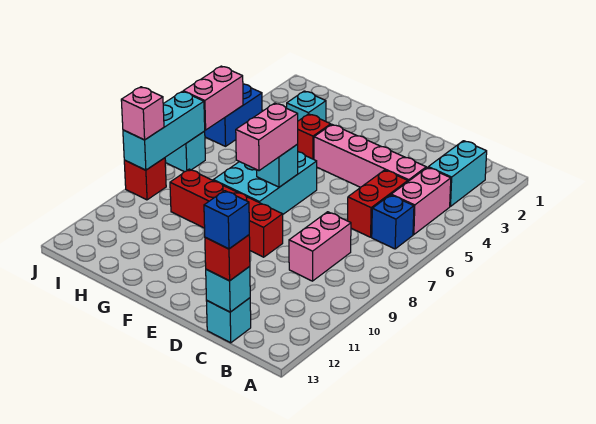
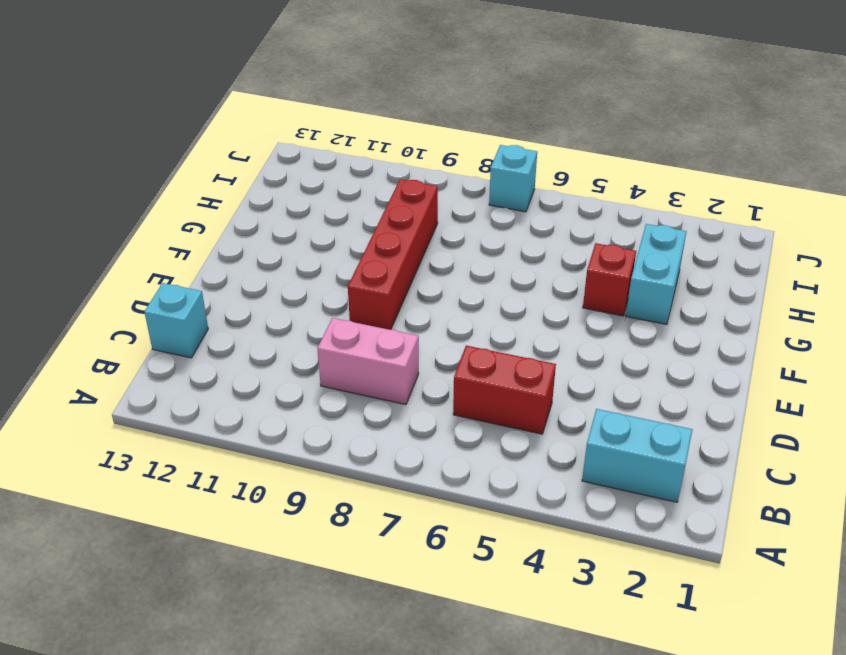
cyan 1x2 brick [626,224,687,324] -> cyan 1x1 brick [287,91,326,121]
none -> pink 1x2 brick [391,167,451,235]
none -> blue 1x1 brick [372,195,414,249]
none -> pink 1x4 brick [314,125,426,188]

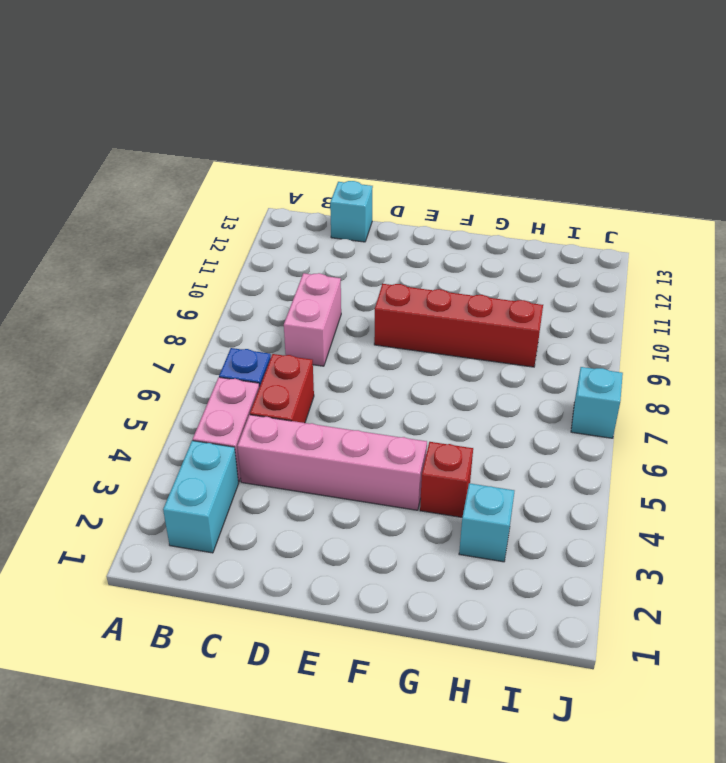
none -> cyan 2x3 brick [213,152,317,214]
none -> blue 1x2 brick [205,84,262,146]
none -> red 1x1 brick [124,158,166,200]

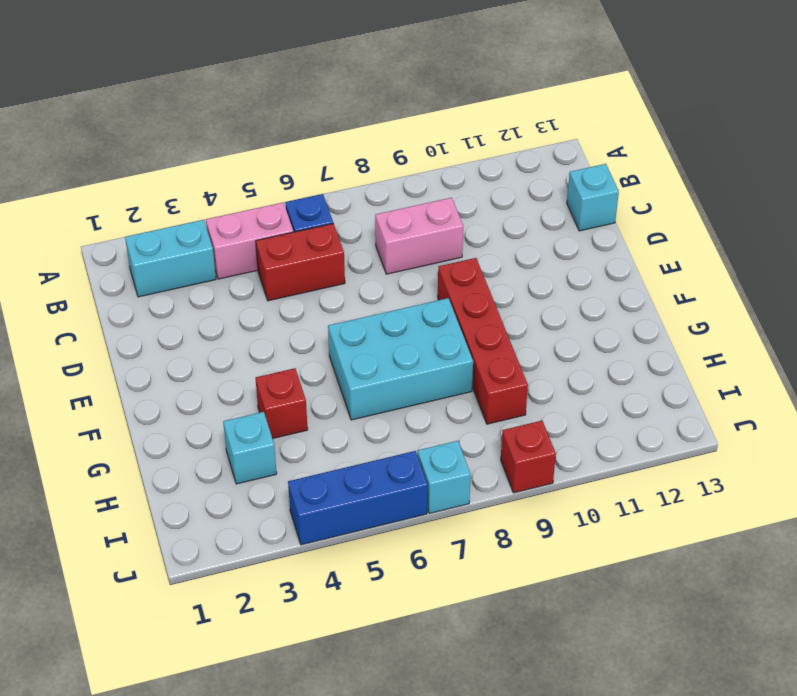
blue 1x3 brick [288,451,428,545] -> blue 1x2 brick [205,84,262,146]
none -> pink 1x4 brick [314,125,426,188]
none -> cyan 1x1 brick [206,266,250,312]
none -> cyan 1x1 brick [256,144,298,187]

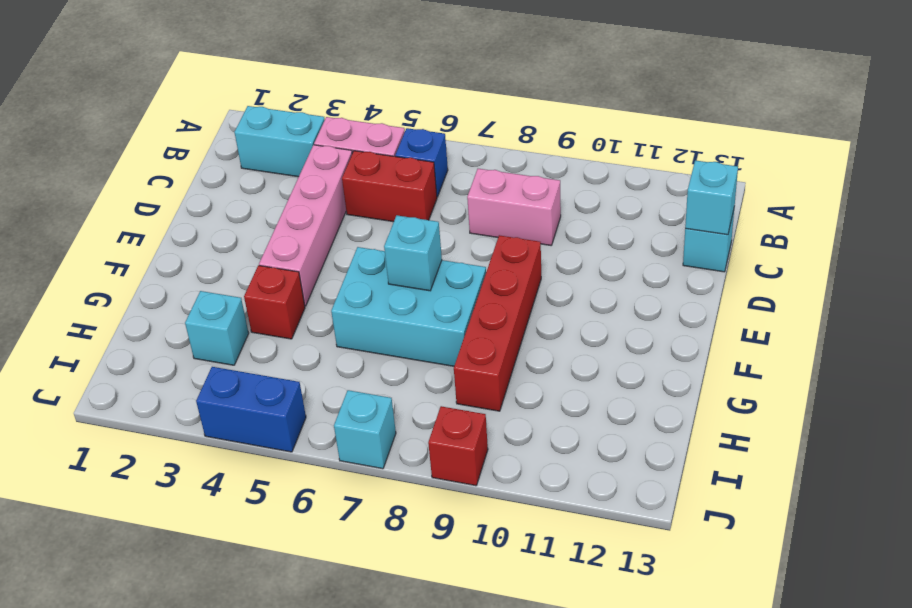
none -> pink 1x2 brick [183,66,243,130]
none -> cyan 1x3 brick [123,91,205,170]
none -> red 1x1 brick [205,235,250,281]

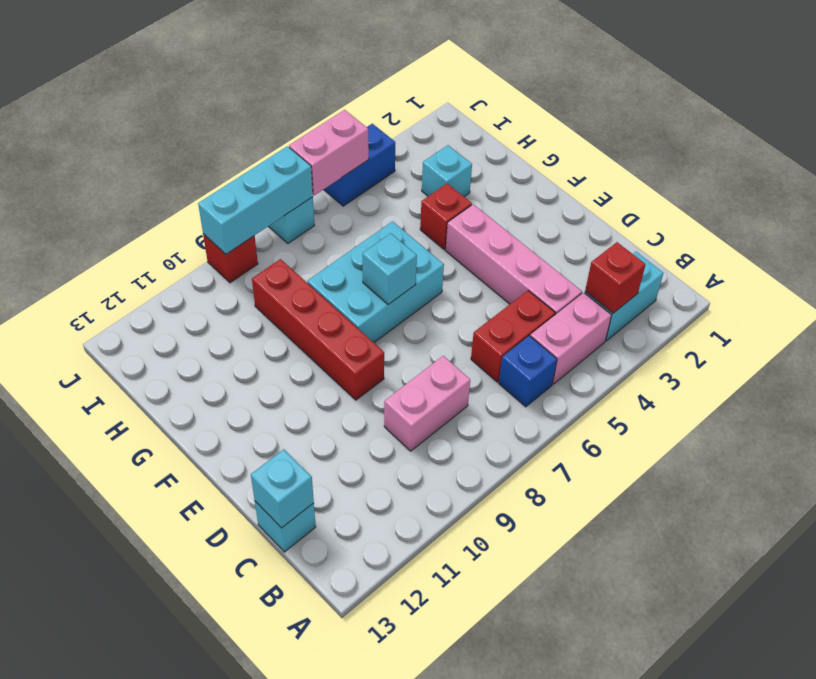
red 1x1 brick [585,242,646,313] -> red 1x1 brick moved to [205,235,250,281]
none -> pink 1x2 brick [236,103,298,171]
none -> pink 1x1 brick [121,87,164,140]
none -> blue 1x1 brick [204,191,249,249]

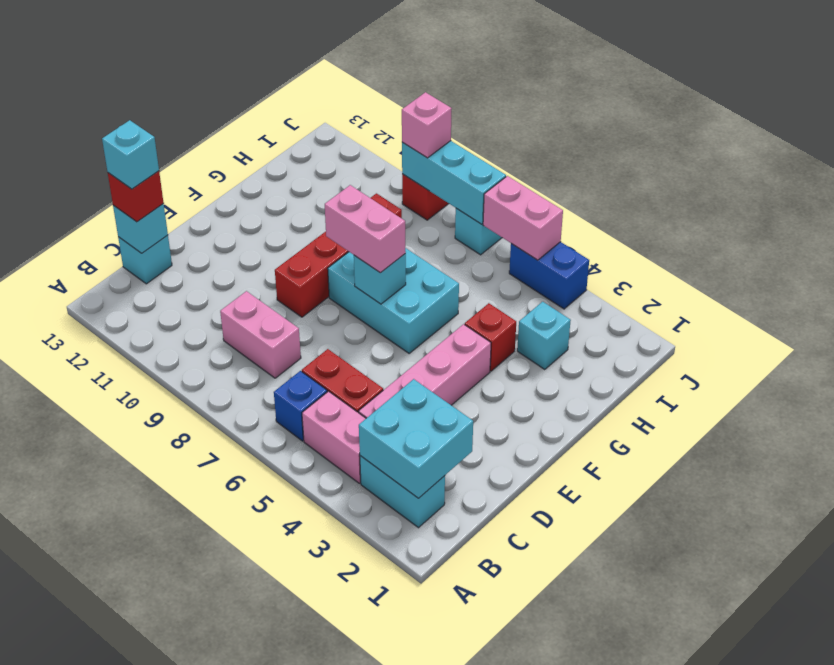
cyan 2x2 brick [359,379,473,498] -> none
cyan 1x1 brick [102,120,159,189] -> blue 1x1 brick [204,191,249,249]

